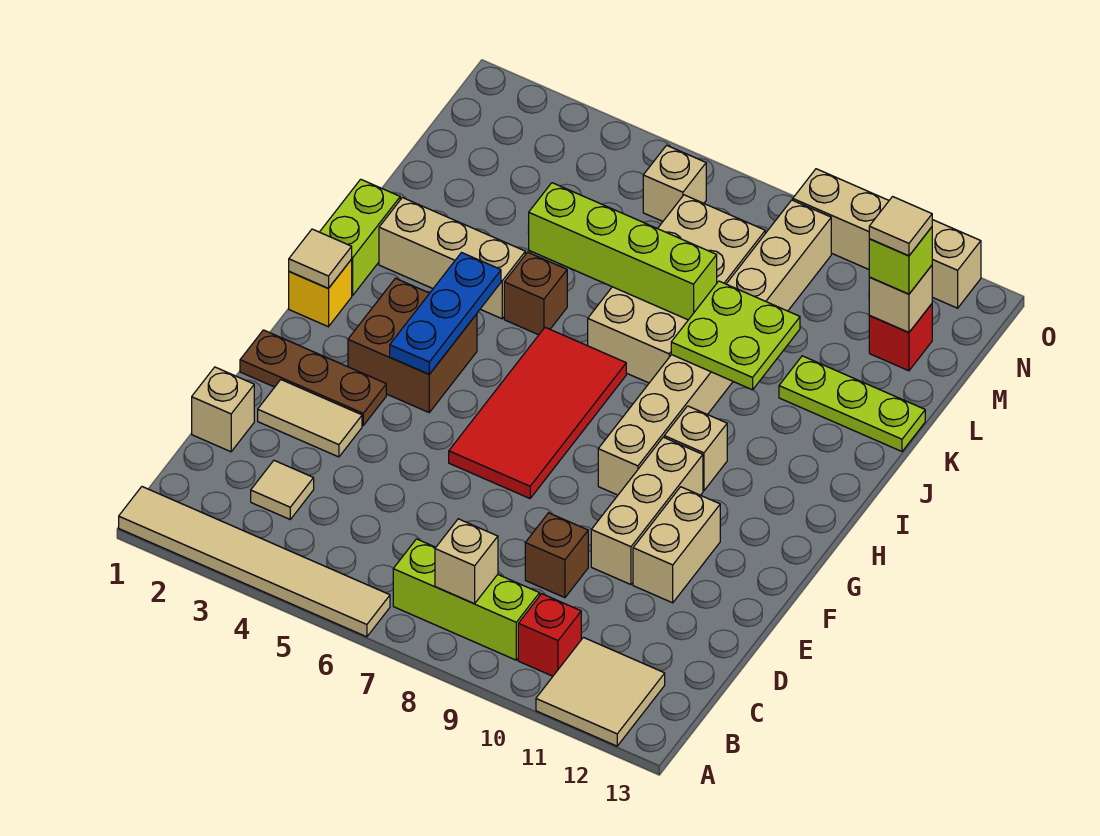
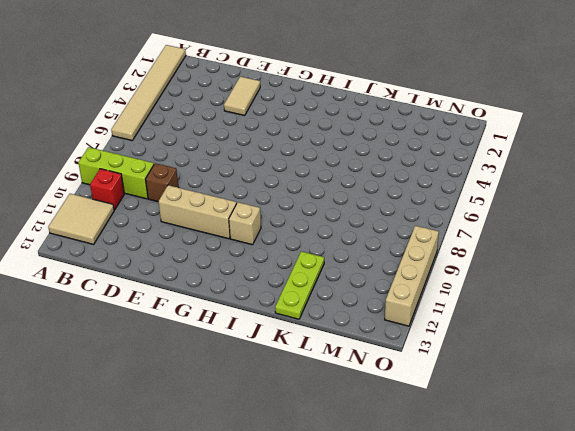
lime 1x3 brick [78,147,154,199] -> lime 1x3 brick turned to [393,539,540,660]
none -> tan 1x1 tile [251,461,314,519]
none -> tan 1x1 brick [192,367,254,452]
none -> tan 1x2 brick [633,487,720,603]
none -> brown 1x3 plate [240,330,386,426]

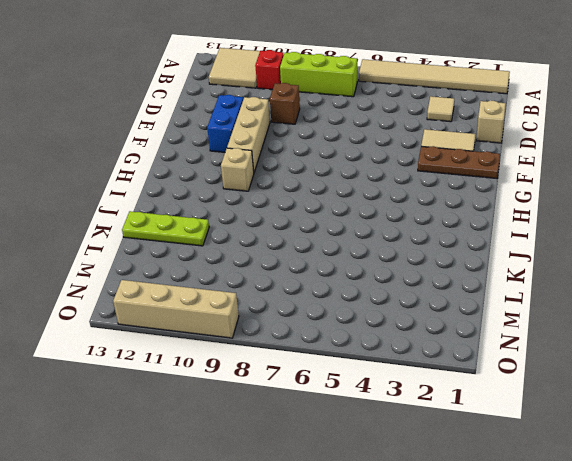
blue 1x2 brick [207,95,243,152] -> tan 1x2 brick [633,487,720,603]
none -> red 2x4 tile [449,327,626,498]
none -> brown 2x2 brick [348,278,477,412]
none -> tan 1x8 brick [598,200,831,495]
none -> yellow 1x1 brick [289,259,352,327]

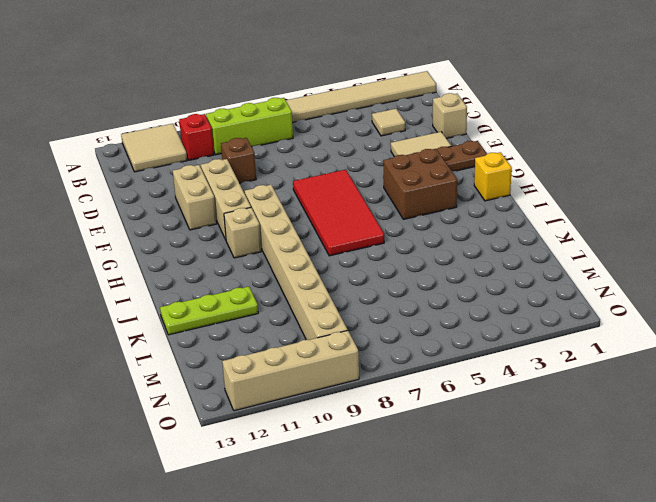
none -> lime 1x2 brick [320,179,400,295]
none -> tan 1x3 brick [379,198,525,319]
none -> brown 1x1 brick [504,252,567,335]
none -> tan 2x4 brick [588,195,765,383]

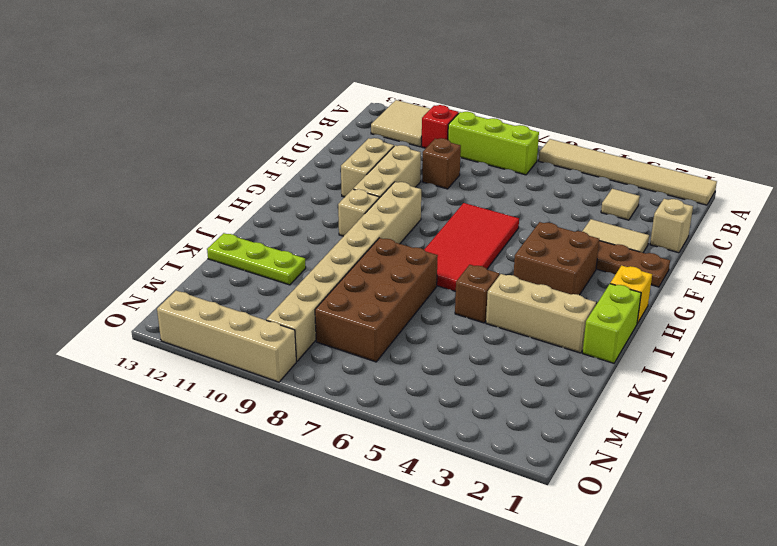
brown 2x4 brick [315,238,438,362] -> tan 2x4 brick [588,195,765,383]
none -> red 1x1 brick [869,304,932,371]
none -> tan 1x1 brick [643,145,706,221]
none -> tan 1x1 brick [435,519,498,604]
none -> blue 1x3 plate [390,253,501,374]

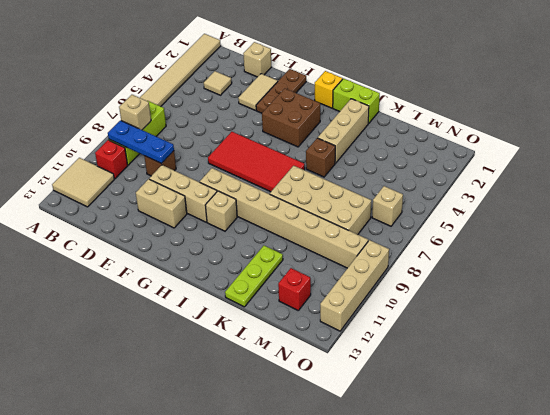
blue 1x3 plate [108,120,174,164] -> blue 1x3 plate moved to [390,253,501,374]
none -> tan 1x1 tile [289,229,352,289]
none -> lime 2x2 plate [671,281,800,390]
none -> lime 1x4 brick [528,183,717,320]
none -> tan 1x1 brick [869,265,932,333]

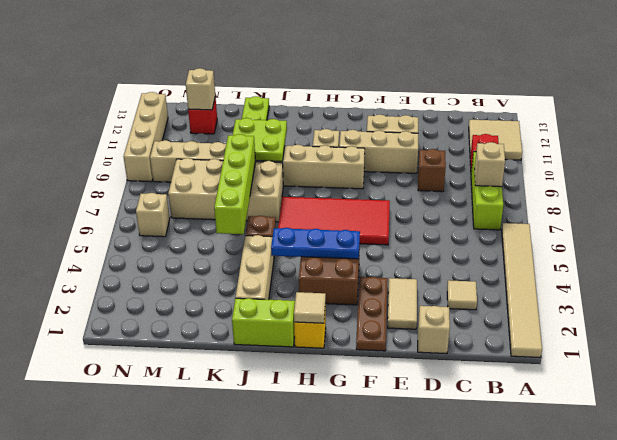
none -> lime 1x1 brick [869,227,932,294]
none -> tan 1x1 tile [869,197,932,256]

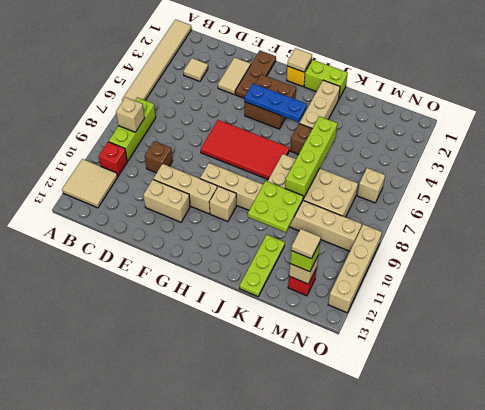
none -> tan 1x1 brick [192,367,254,452]

